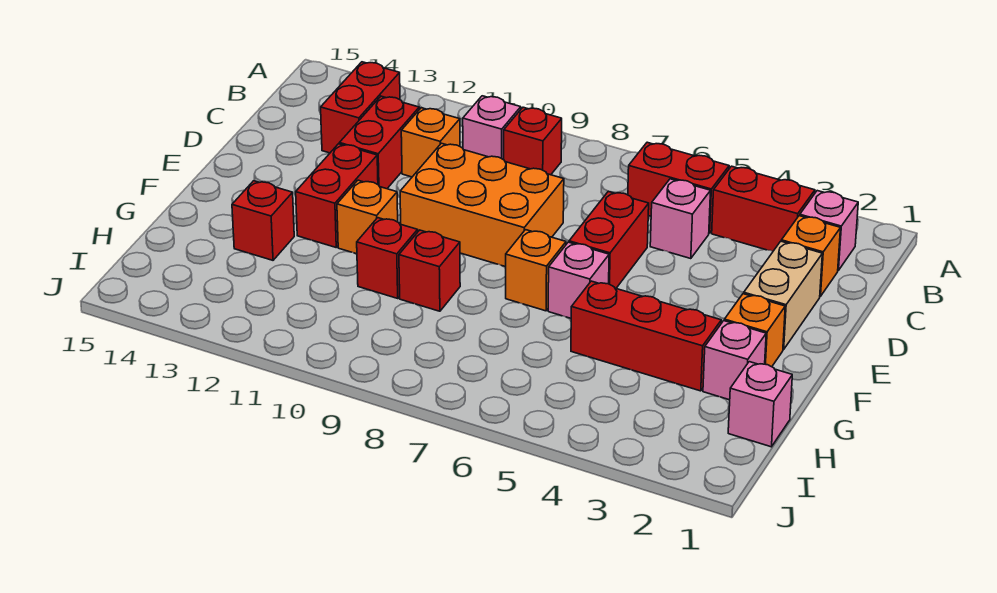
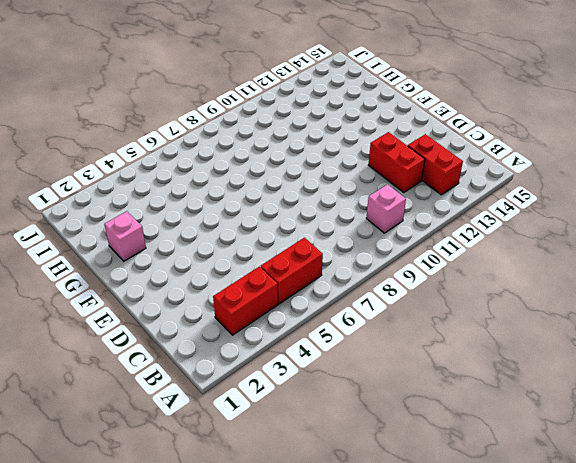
none -> pink 1x1 brick [800,191,858,270]
none -> red 1x1 brick [504,107,562,175]
none -> orange 1x1 brick [781,216,841,297]

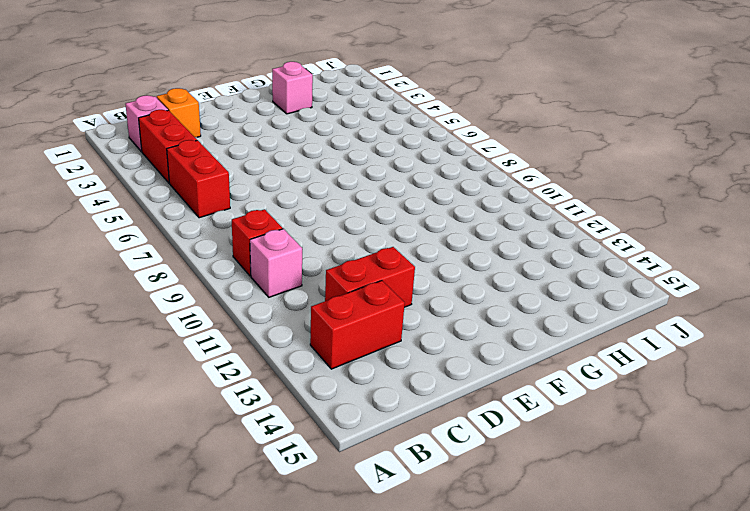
none -> pink 1x1 brick [650,179,711,259]
none -> orange 1x1 brick [401,108,460,177]
none -> tan 1x2 brick [744,241,822,350]

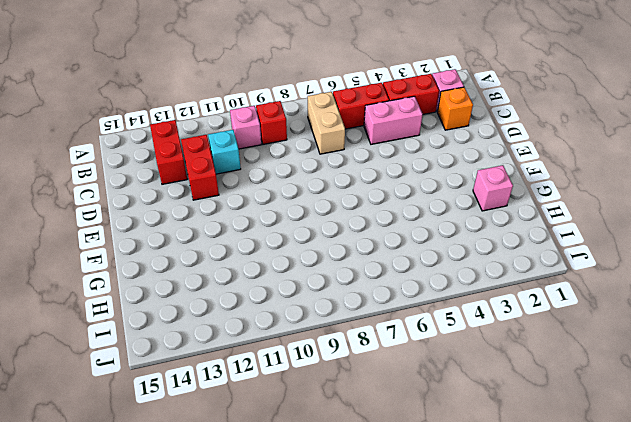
tan 1x2 brick [308,92,345,154] -> tan 1x2 brick moved to [744,241,822,350]
pink 1x2 brick [364,96,423,144] -> pink 1x1 brick [650,179,711,259]
cyan 1x1 brick [208,130,241,174] -> orange 1x1 brick [401,108,460,177]
none -> red 1x2 brick [569,191,649,288]
none -> orange 2x3 brick [400,143,564,267]
none -> red 1x2 brick [296,144,378,247]

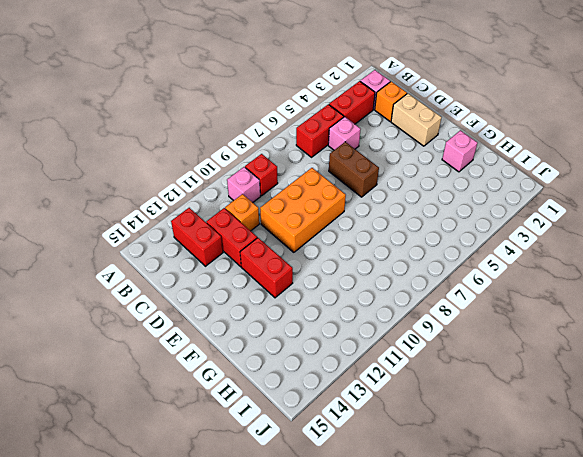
brown 1x2 brick [329,142,379,197] -> red 1x2 brick [569,191,649,288]
none -> orange 1x1 brick [724,294,785,367]
none -> pink 1x1 brick [548,242,609,318]
none -> orange 1x1 brick [506,230,566,311]

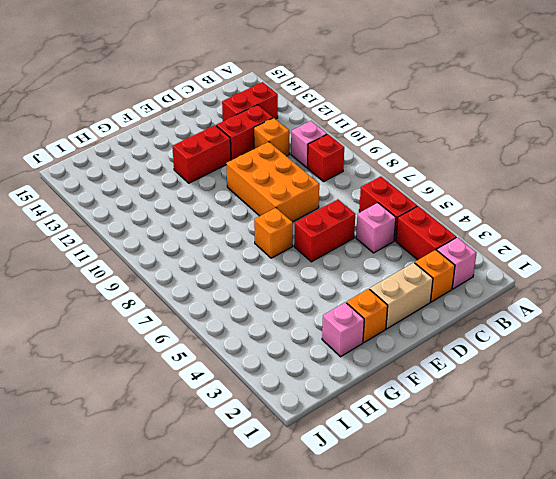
none -> pink 1x1 brick [548,242,609,318]
none -> orange 1x1 brick [337,180,398,254]
none -> red 1x3 brick [571,281,721,391]

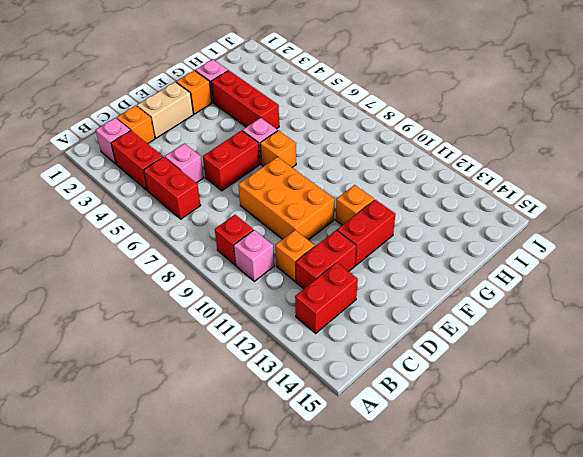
none -> red 1x1 brick [399,230,460,311]
none -> red 1x1 brick [357,218,418,298]
none -> red 1x1 brick [232,181,294,260]

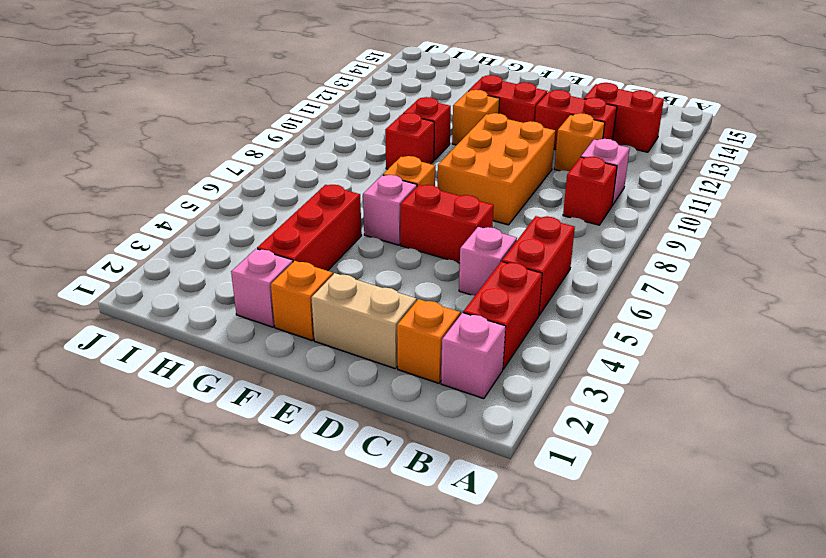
none -> red 1x1 brick [232,181,294,260]
none -> pink 1x1 brick [728,362,792,447]

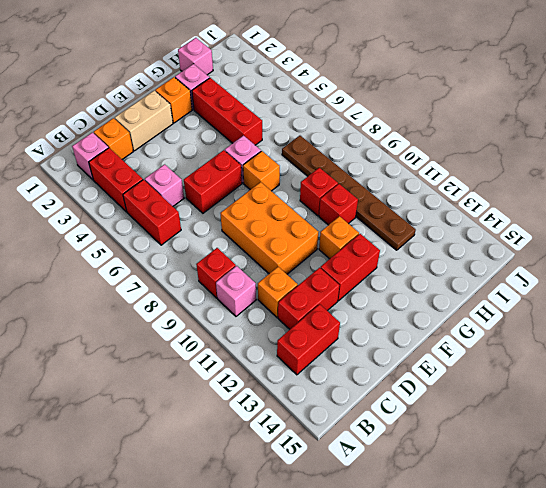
brown 1x6 plate [282,136,416,250] -> none
none -> red 1x1 brick [232,181,294,260]

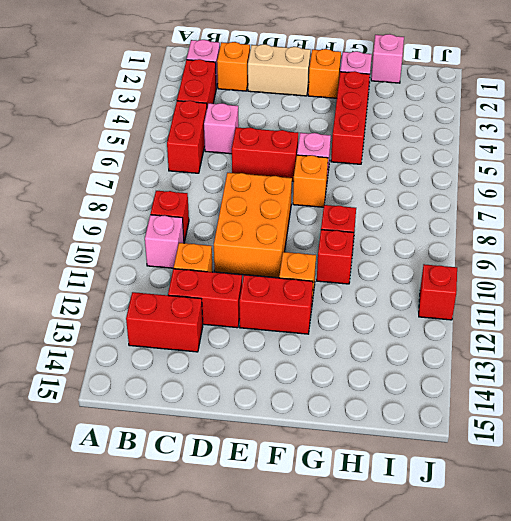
red 1x1 brick [419,264,457,320] -> red 1x1 brick moved to [232,181,294,260]

